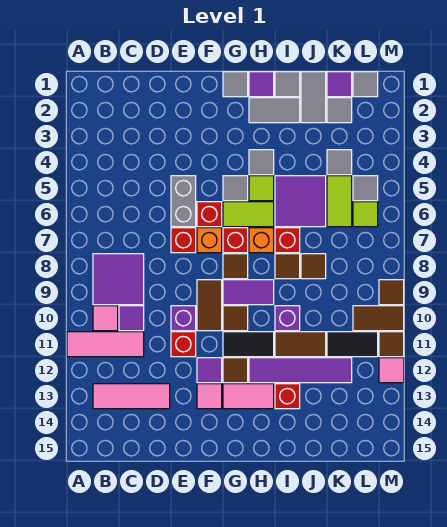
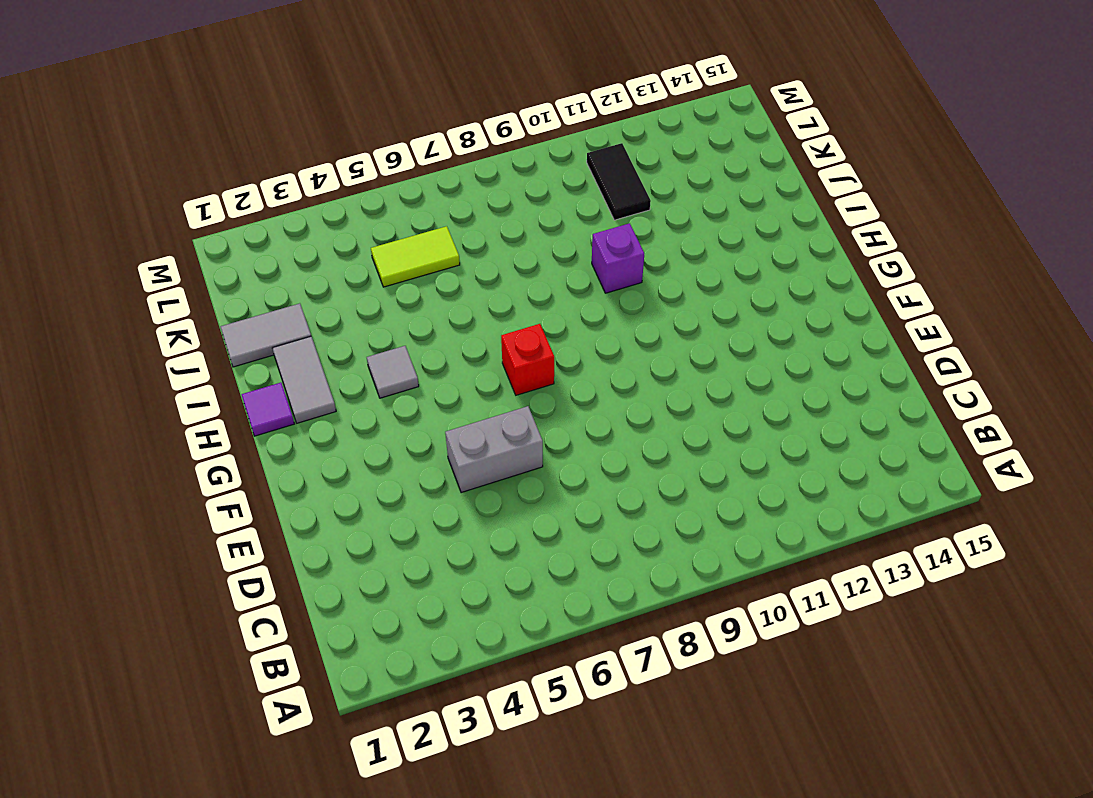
none -> pink 1x3 tile [67,332,144,357]
none -> purple 2x2 tile [93,254,144,305]
none -> pink 1x1 tile [93,306,118,331]
none -> pink 1x3 tile [93,384,170,409]

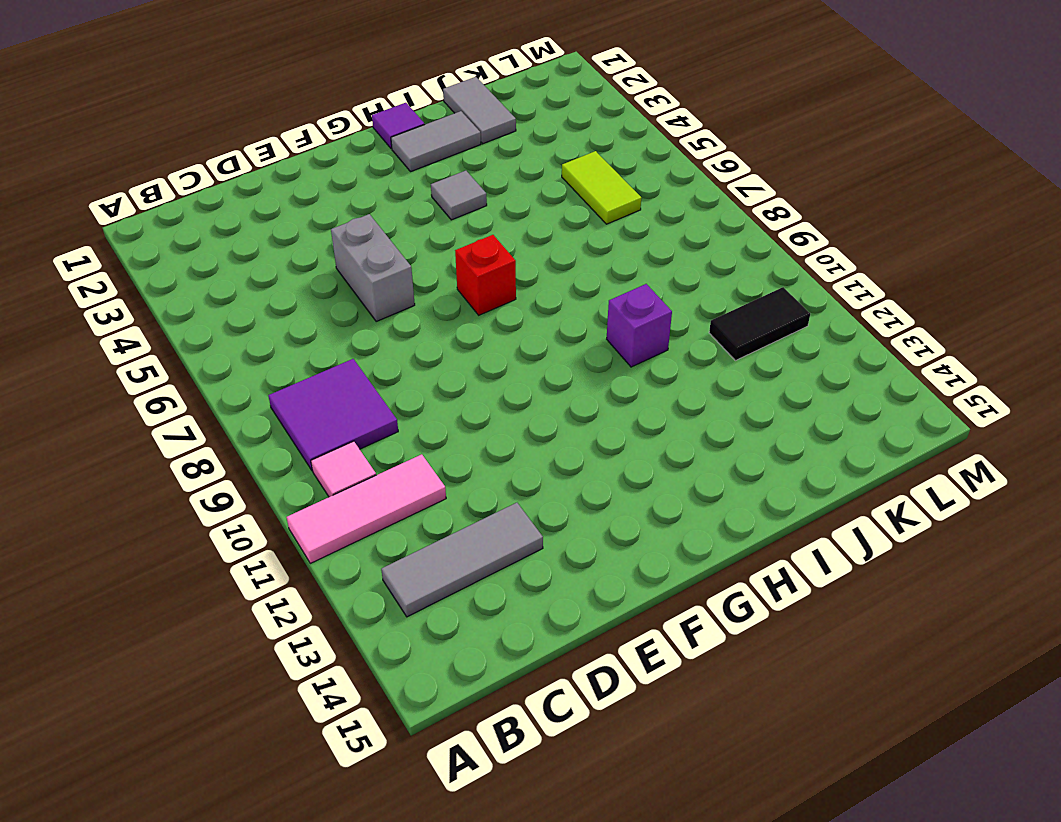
grey 1x3 tile [381,503,543,617] -> pink 1x3 tile [93,384,170,409]
none -> purple 1x1 tile [119,306,144,331]
none -> red 1x1 brick [171,228,196,253]
none -> purple 1x1 brick [171,306,196,331]
none -> red 1x1 brick [171,332,196,357]

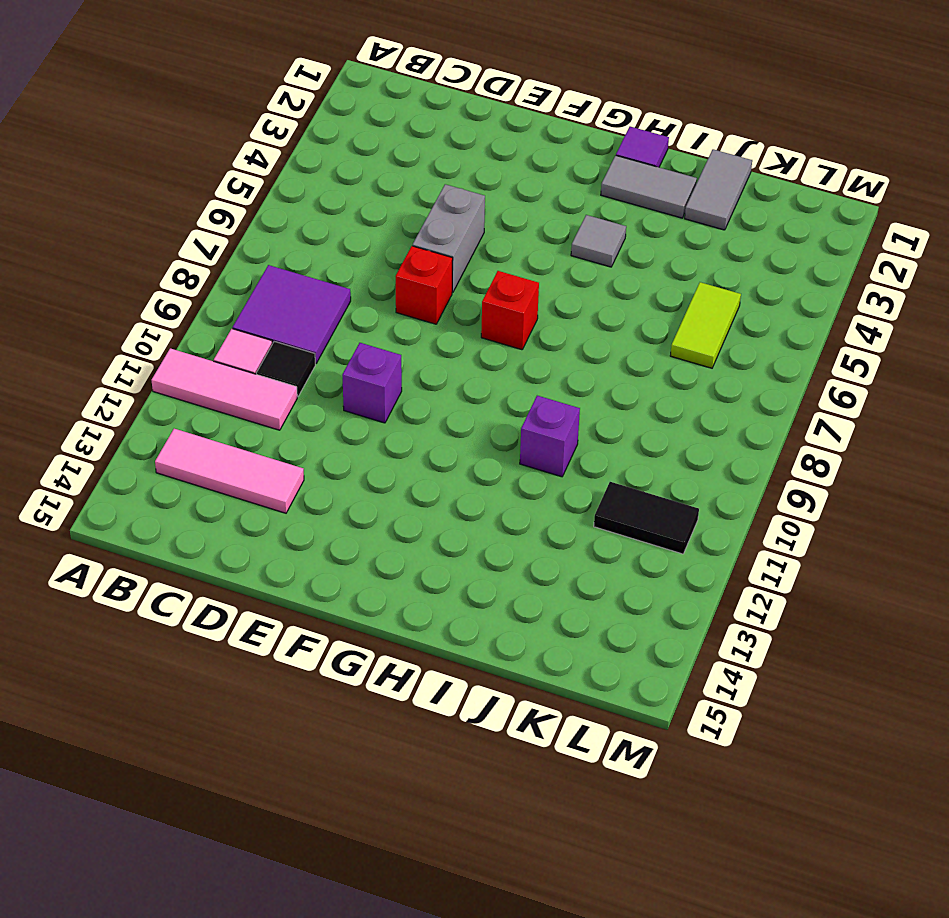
black 1x1 tile [257,341,315,397] -> purple 1x1 tile [119,306,144,331]
none -> red 1x1 brick [171,332,196,357]
none -> red 1x1 brick [197,202,222,227]
none -> orange 1x1 brick [197,228,222,253]
none -> brown 1x2 tile [197,280,222,331]

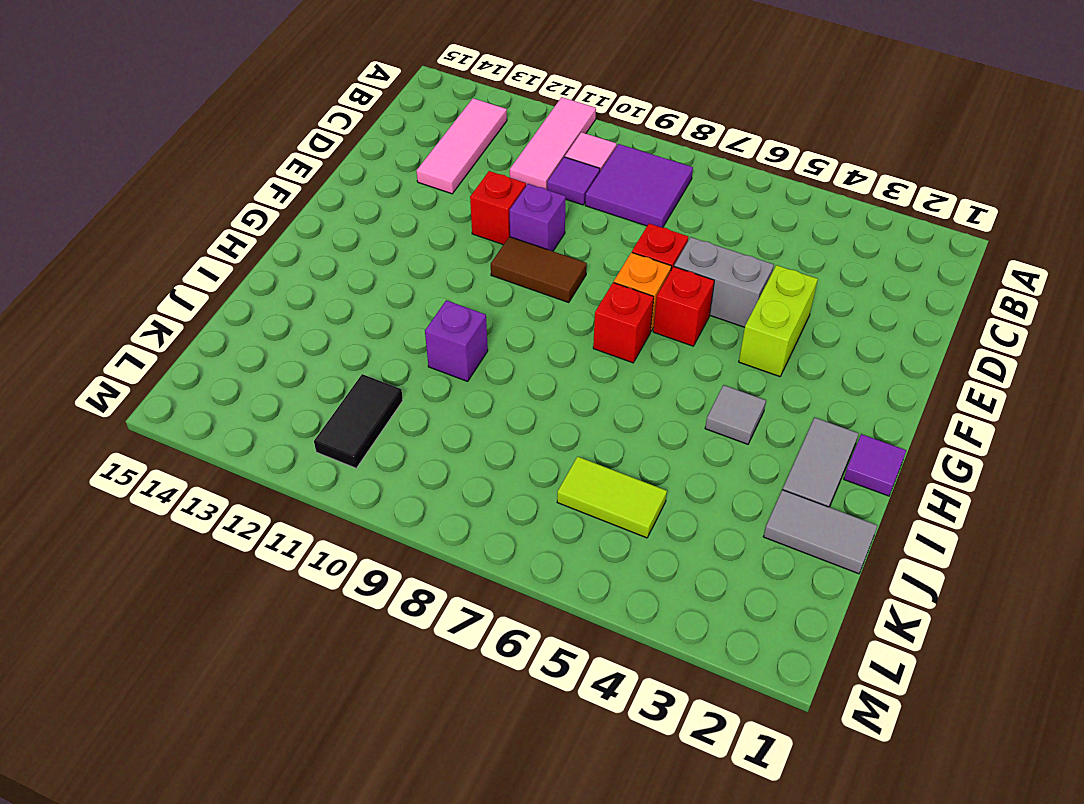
lime 1x2 brick [739,265,818,377] -> none
none -> purple 1x1 tile [197,358,222,383]
none -> pink 1x1 tile [197,384,222,409]
none -> grey 1x1 tile [223,72,248,97]
none -> grey 1x1 tile [223,176,248,201]

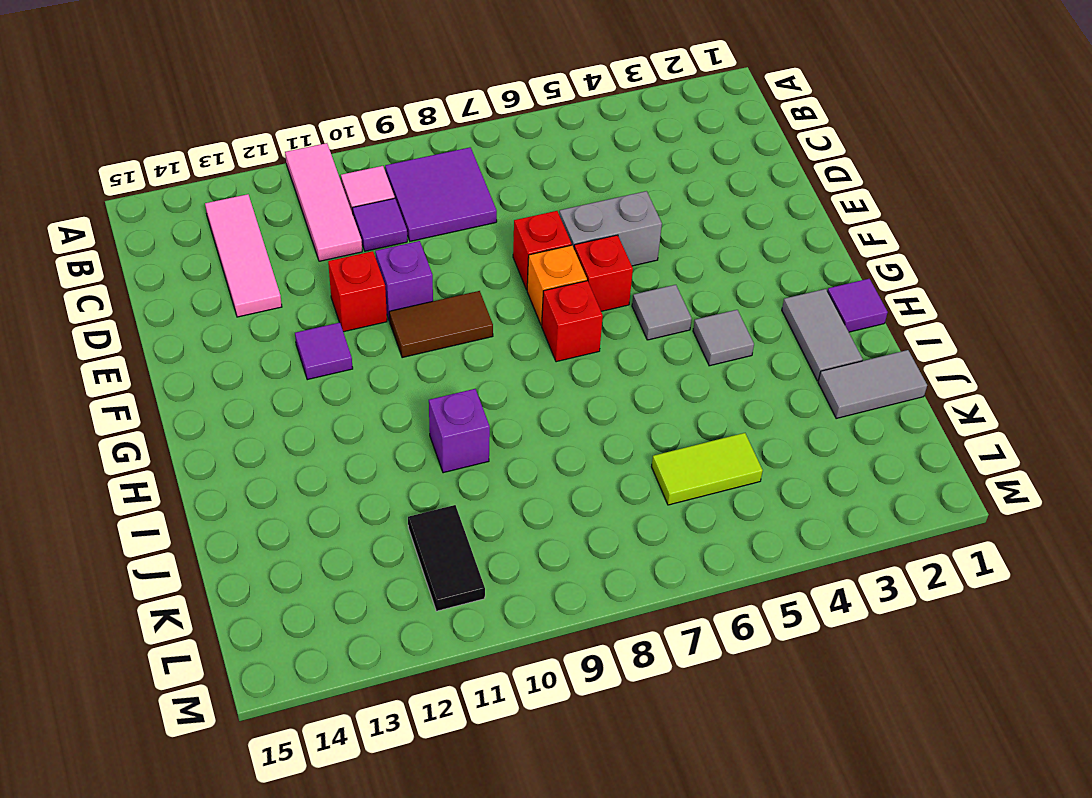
none -> pink 1x1 tile [197,384,222,409]
none -> grey 1x1 tile [223,72,248,97]
none -> lime 1x2 tile [223,202,274,227]
none -> brown 1x1 tile [223,254,248,279]

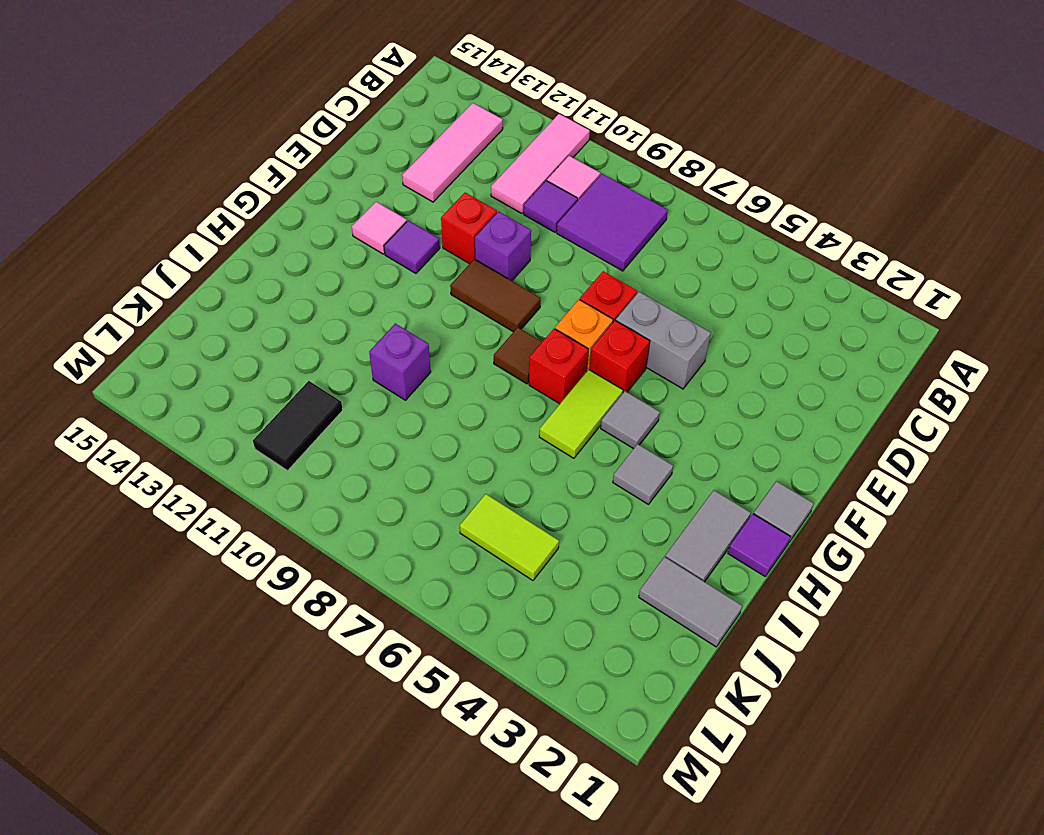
none -> purple 1x2 tile [223,280,274,305]
none -> brown 1x1 tile [223,306,248,331]
none -> black 1x2 tile [223,332,274,357]
none -> brown 1x1 tile [223,358,248,383]

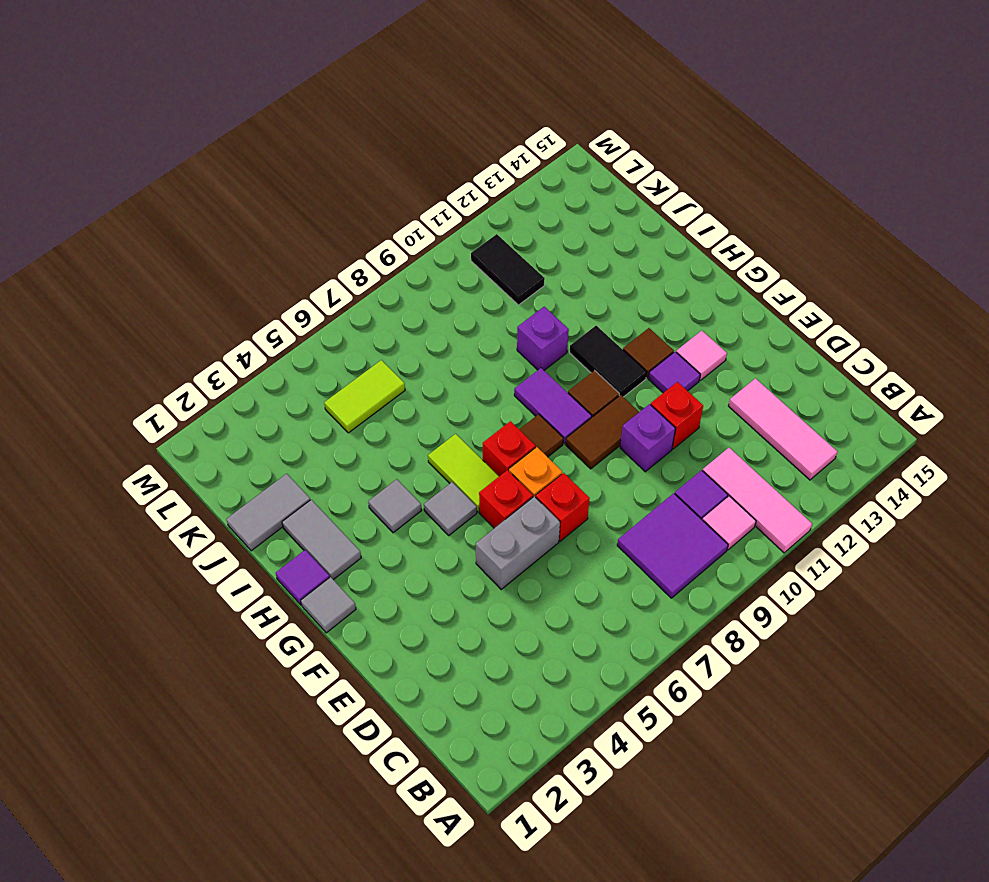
none -> pink 1x2 tile [223,384,274,409]
none -> lime 1x1 tile [249,176,274,201]
none -> orange 1x1 brick [249,228,274,253]
none -> purple 1x4 tile [249,358,352,383]

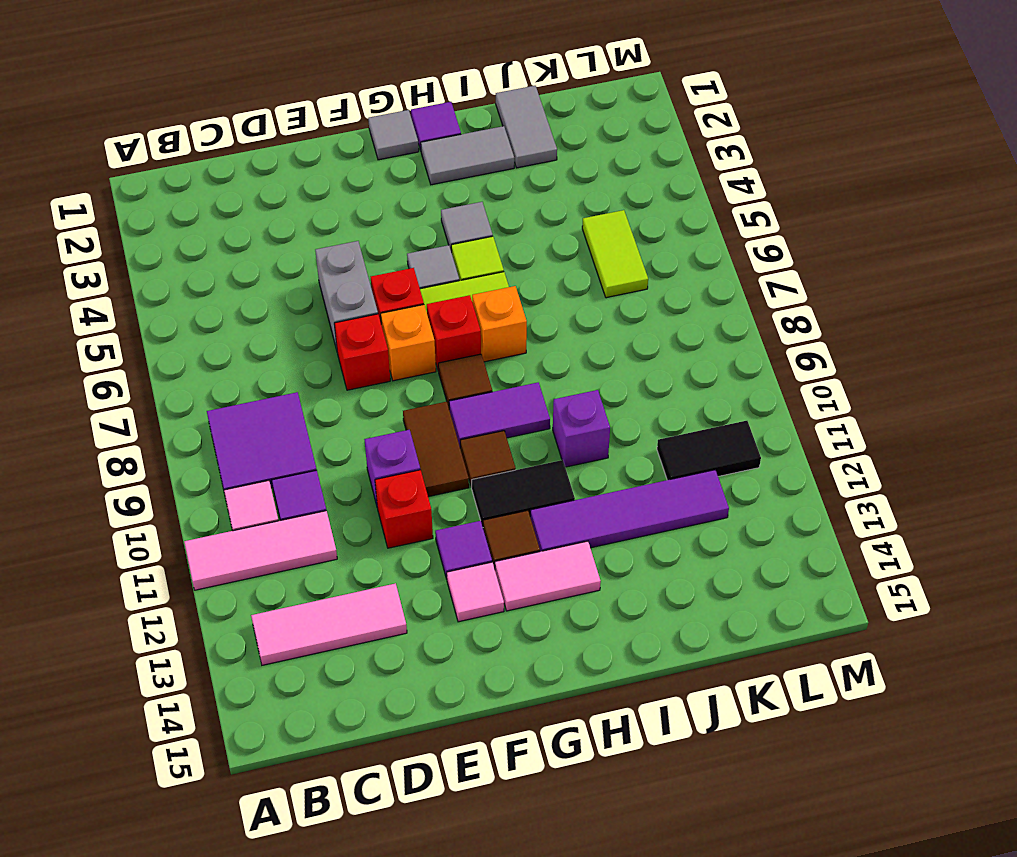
none -> grey 1x1 tile [275,72,300,97]
none -> purple 2x2 tile [275,176,326,227]
none -> red 1x1 brick [275,228,300,253]
none -> brown 1x1 tile [275,254,300,279]

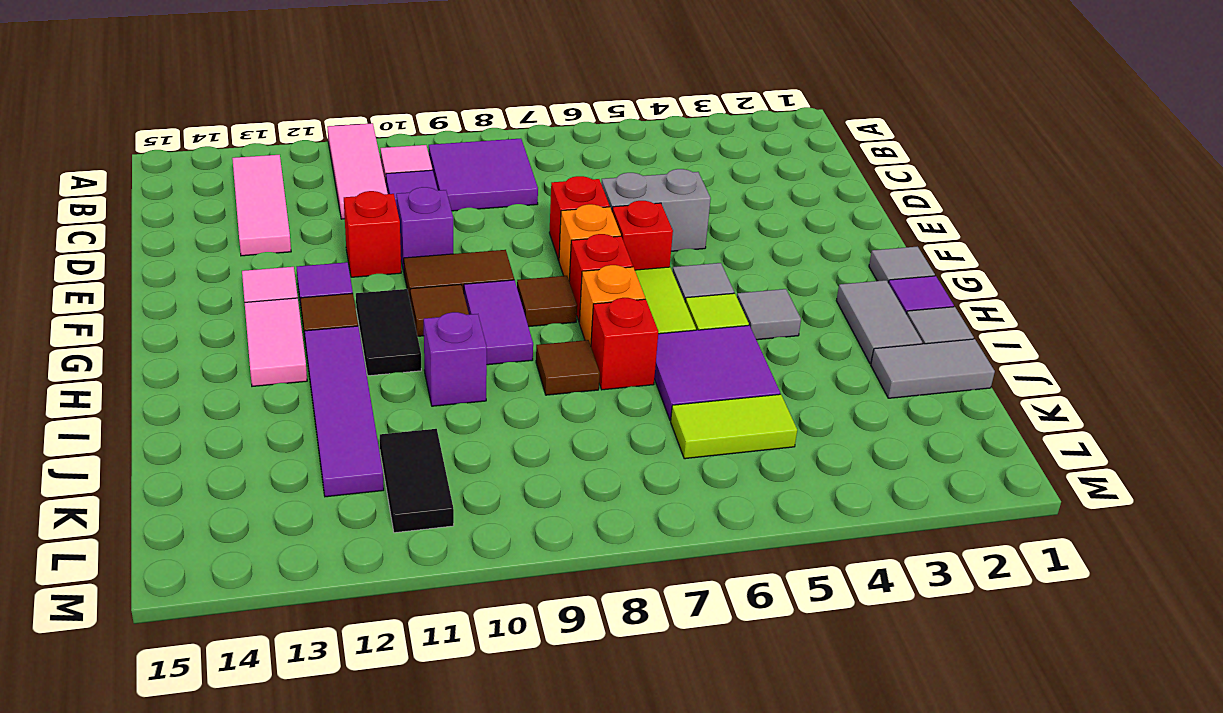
none -> brown 1x2 tile [275,332,326,357]
none -> red 1x1 brick [275,384,300,409]
none -> brown 1x1 tile [301,254,326,279]
none -> purple 1x1 tile [327,72,352,97]

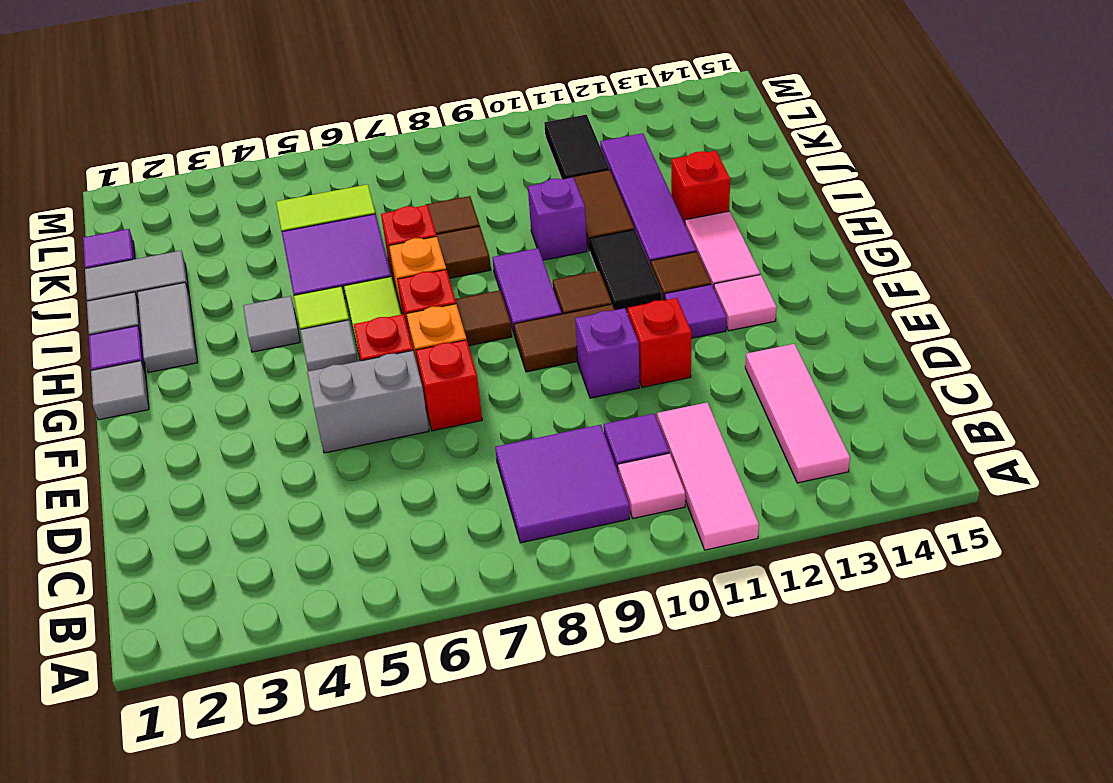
none -> grey 1x1 tile [327,98,352,123]
none -> grey 1x1 tile [327,150,352,175]
none -> grey 1x1 tile [353,72,378,97]
none -> grey 1x1 tile [353,176,378,201]

